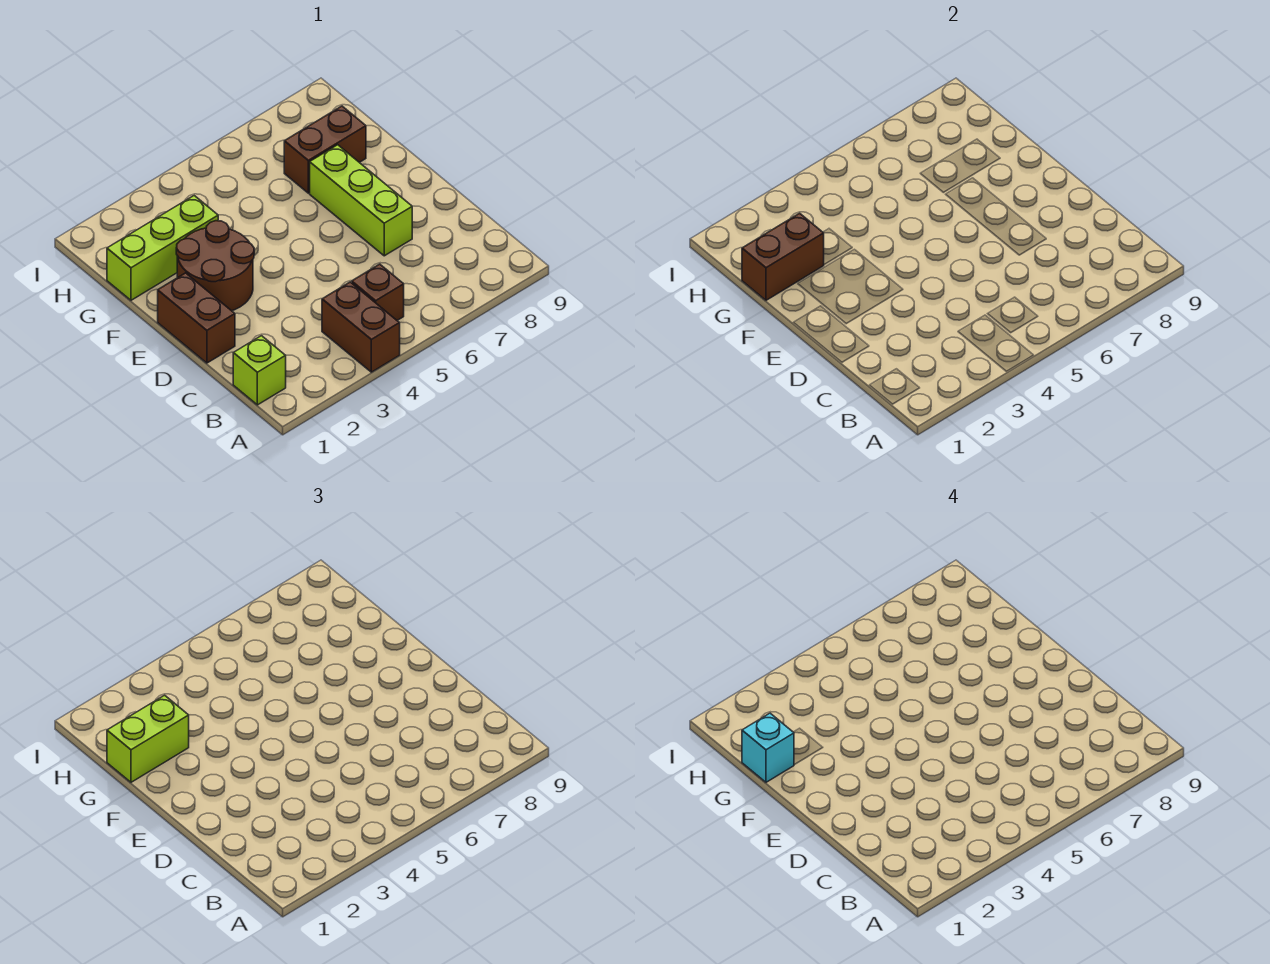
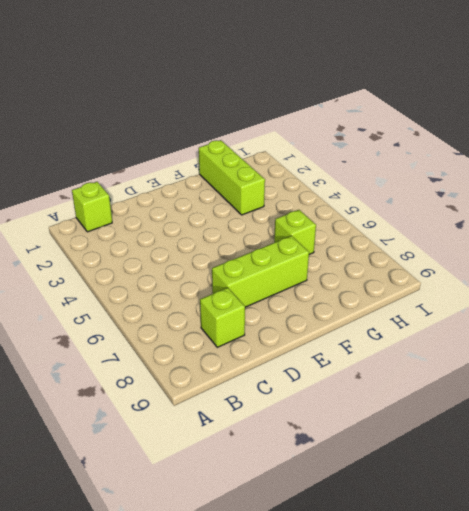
lime 1x1 brick [200,288,245,347] -> none
lime 1x1 brick [274,210,316,254] -> none
none -> brown 1x2 brick [322,282,400,372]
none -> brown 1x1 brick [352,264,404,320]

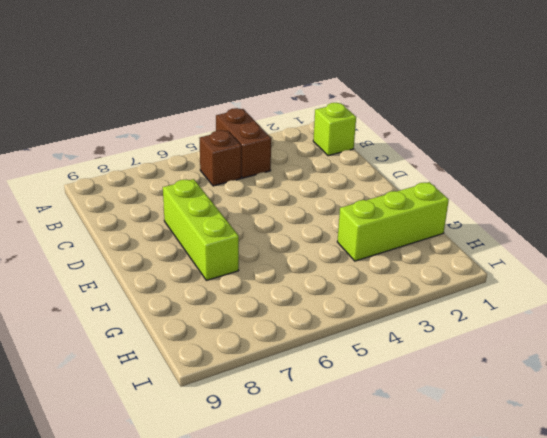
none -> brown 1x2 brick [158,273,235,363]
none -> brown 2x2 round brick [176,221,254,311]

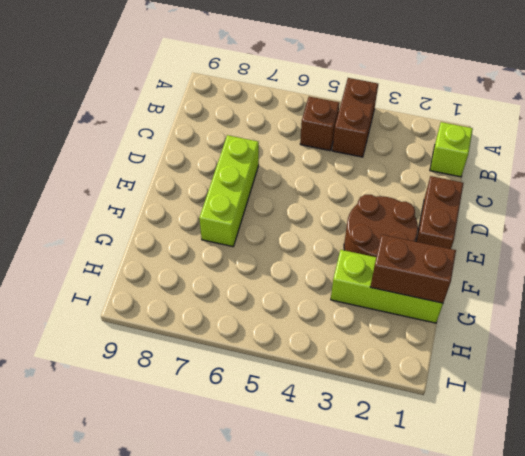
none -> brown 1x2 brick [284,106,366,193]
none -> lime 1x2 brick [107,695,189,782]

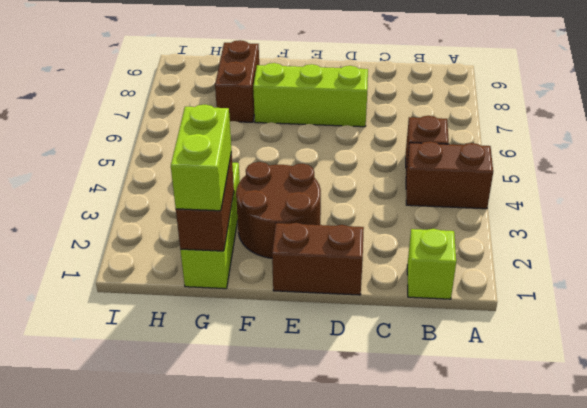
none -> cyan 1x1 brick [742,713,794,782]

